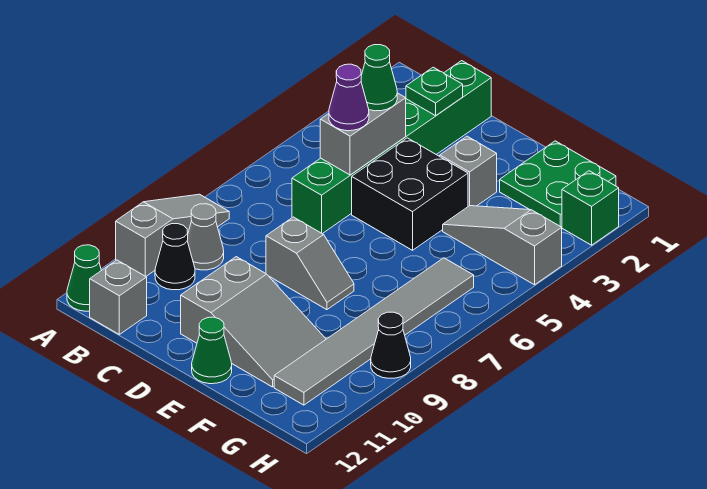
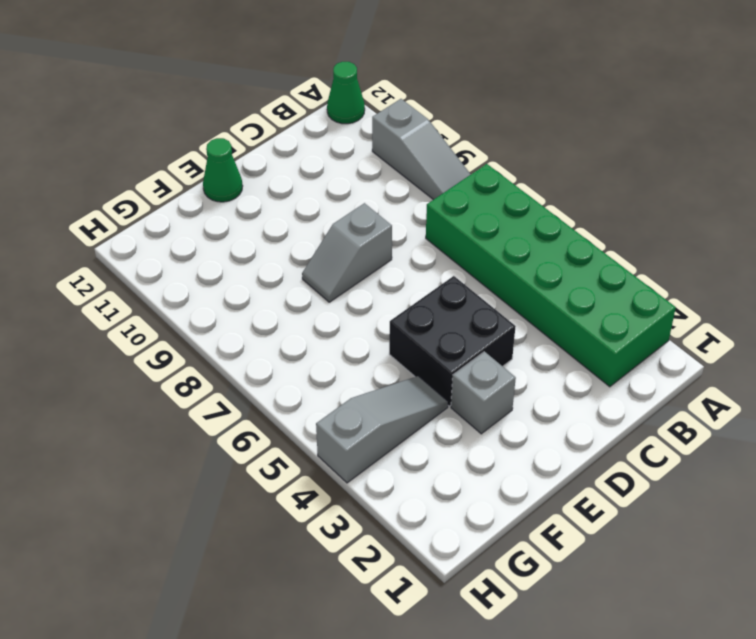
green 2x6 brick [426,164,676,387] -> none
none -> grey 1x1 cone [187,204,224,270]
none -> black 1x1 cone [155,224,195,290]
none -> grey 1x1 brick [90,260,147,334]

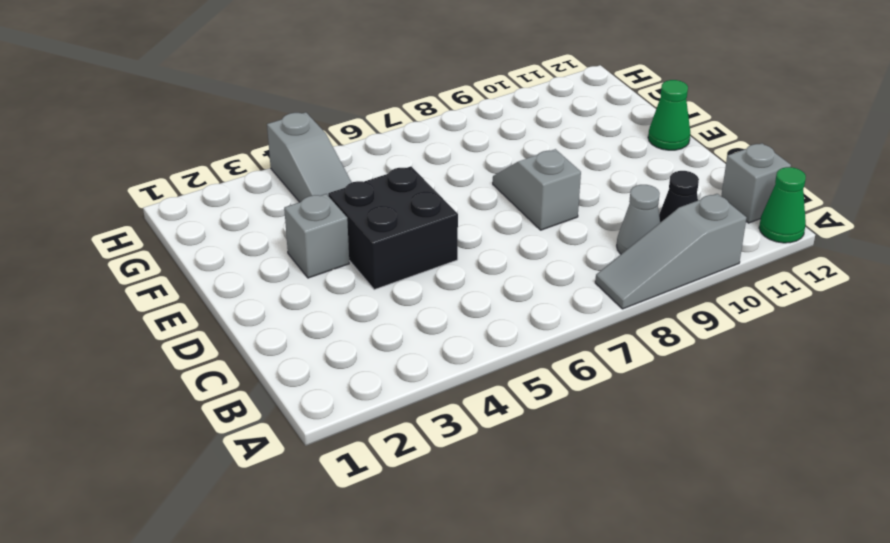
none -> green 1x6 brick [292,61,491,234]
none -> grey 2x3 slope [181,257,326,387]
none -> green 2x2 plate [500,141,616,227]

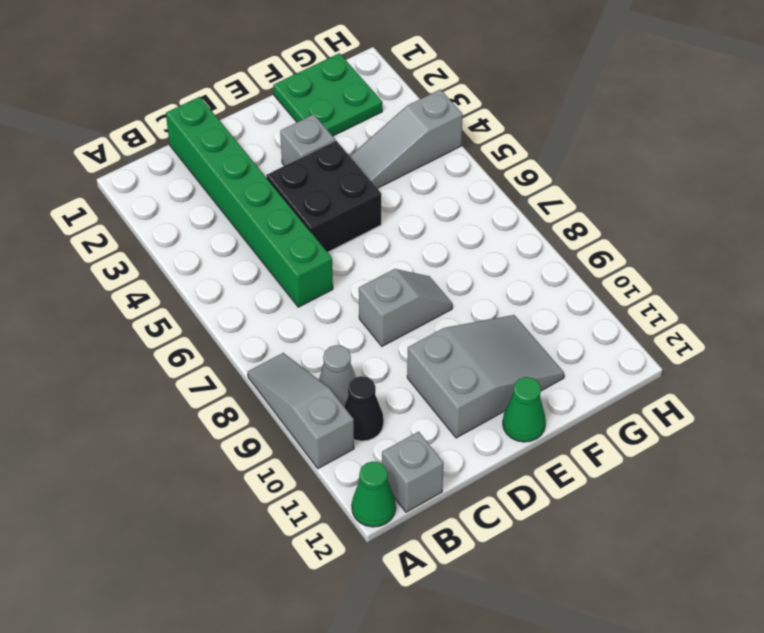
none -> grey 1x6 tile [274,258,474,405]
none -> green 1x1 brick [562,171,619,245]
none -> black 1x1 cone [371,312,411,378]

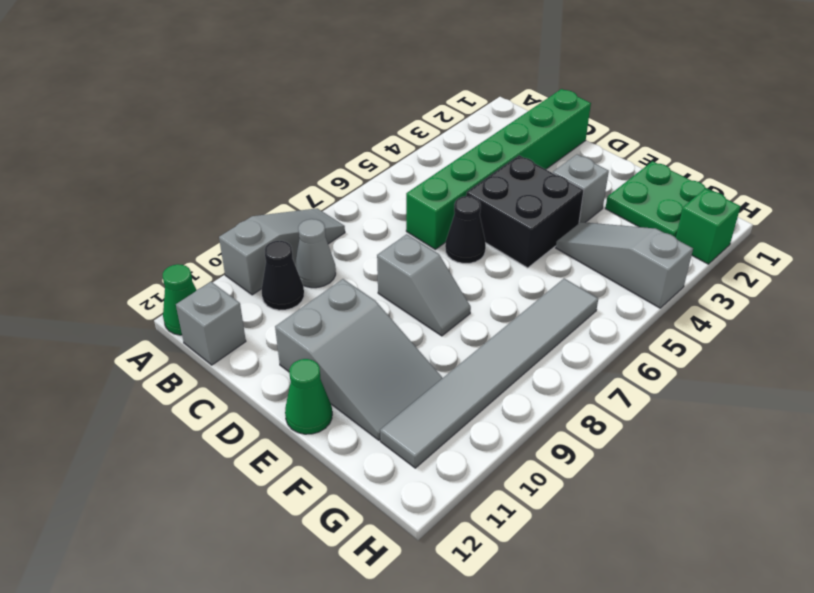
black 1x1 cone [445,196,486,263] -> black 1x1 cone moved to [371,312,411,378]
none -> green 1x1 plate [406,67,463,116]
none -> grey 1x2 brick [320,93,406,175]
none -> green 1x1 cone [361,45,397,111]

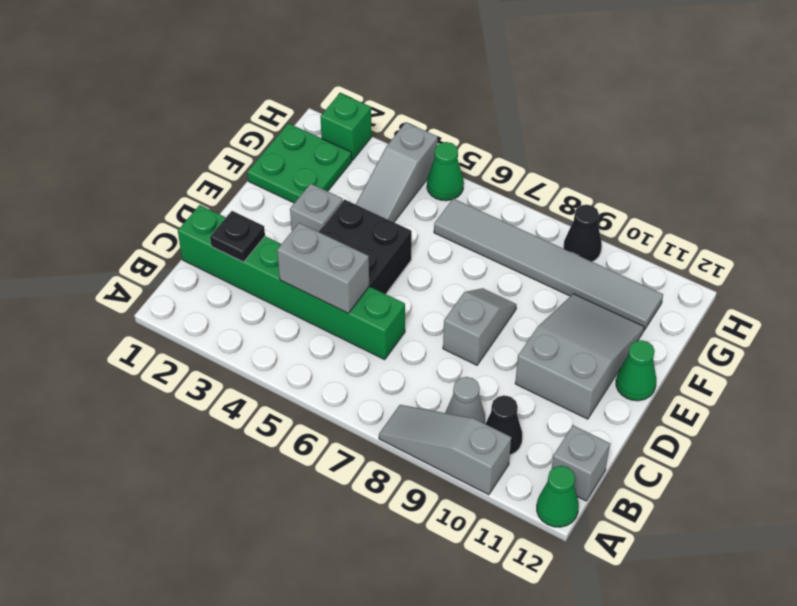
black 1x1 plate [210,211,265,262] -> green 1x1 plate [406,67,463,116]
green 1x1 cone [427,142,464,201] -> green 1x1 cone moved to [361,45,397,111]
none -> purple 1x1 cone [329,64,369,131]

